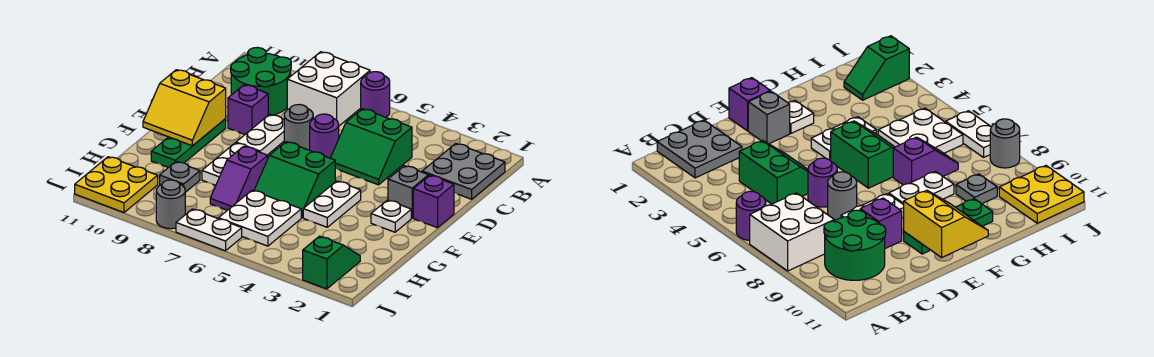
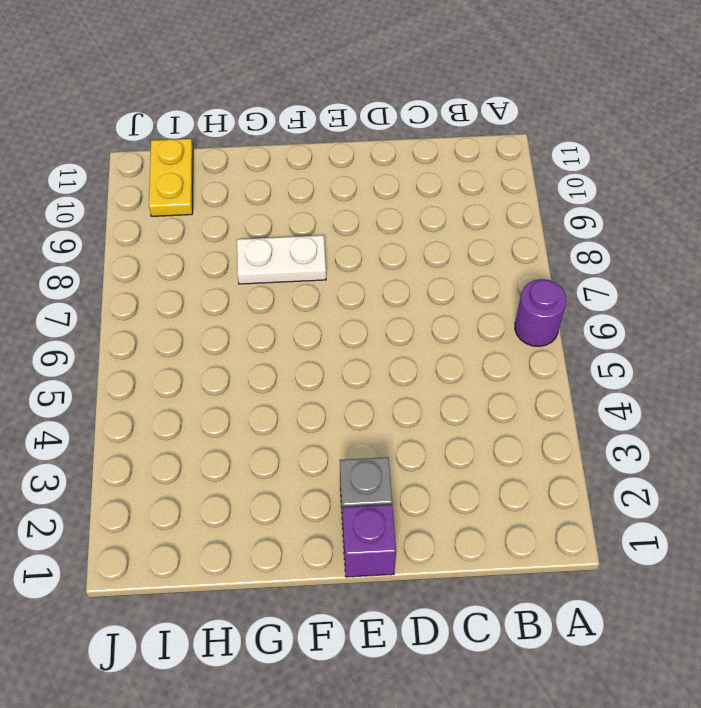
yellow 1x2 plate [149,139,193,216] -> yellow 2x2 plate [75,157,158,212]
none -> white 2x2 brick [287,52,370,126]
none -> grey 2x2 plate [422,143,505,199]
none -> green 2x2 round brick [231,48,291,115]

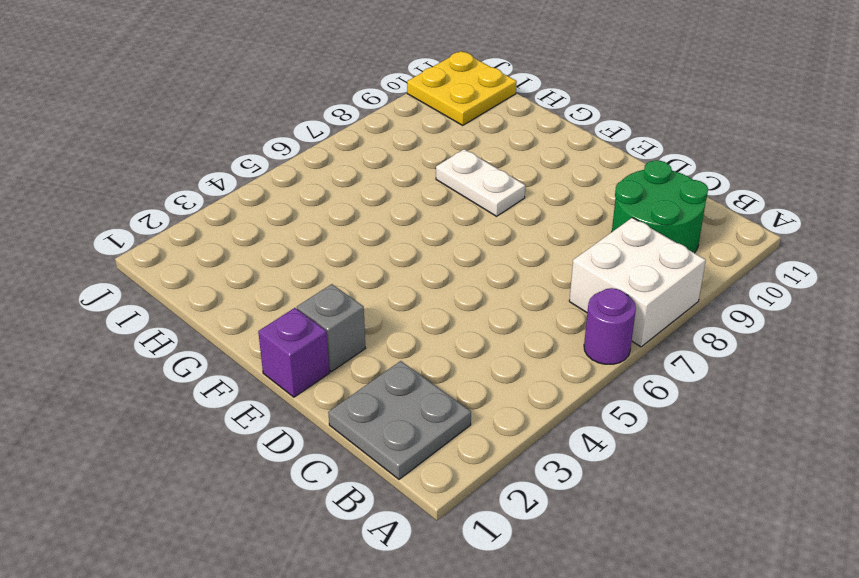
none -> green 2x2 slope [331,109,412,185]
none -> purple 1x1 round brick [310,114,339,158]
none -> grey 1x1 round brick [284,104,313,150]

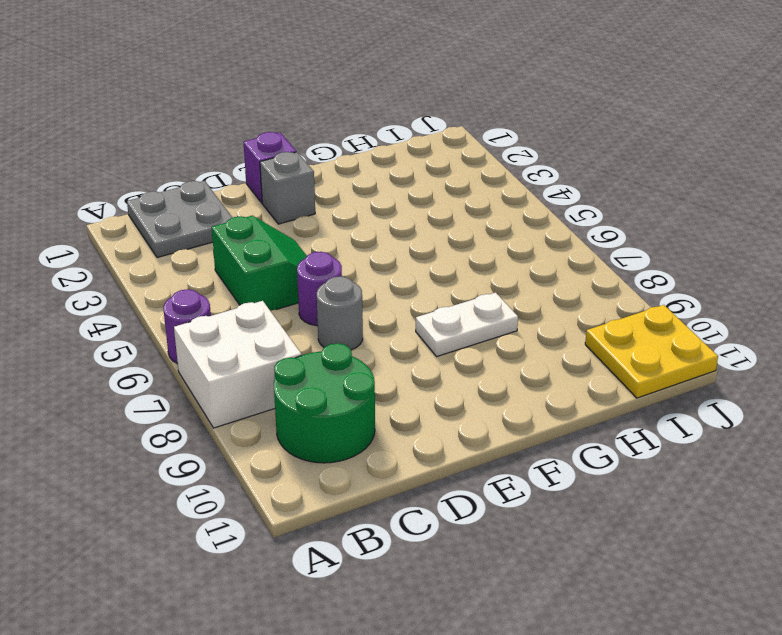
none -> white 1x2 plate [236,115,284,155]
none -> purple 1x1 brick [228,85,268,134]
none -> green 1x3 plate [151,119,226,168]

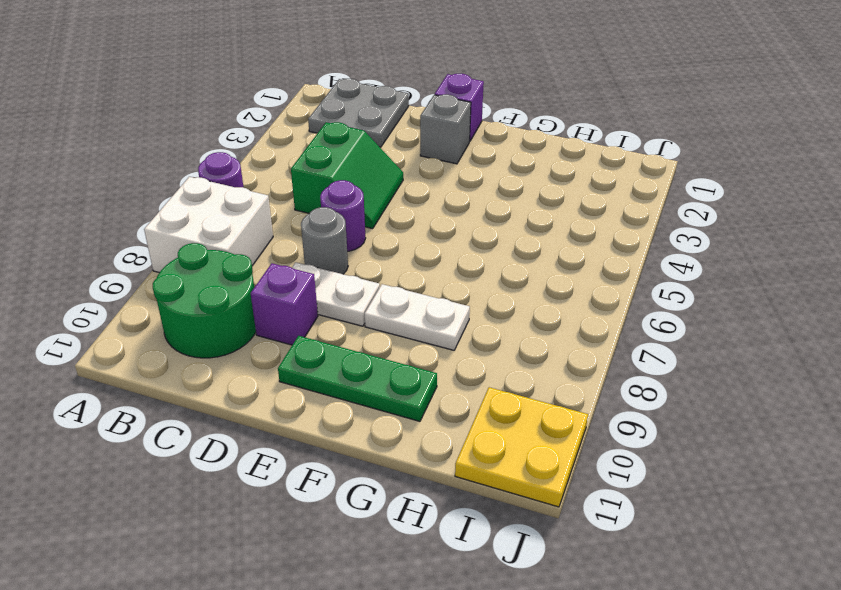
none -> white 1x1 plate [371,200,411,232]
none -> white 1x2 plate [303,181,361,227]
none -> green 2x2 slope [254,142,335,218]

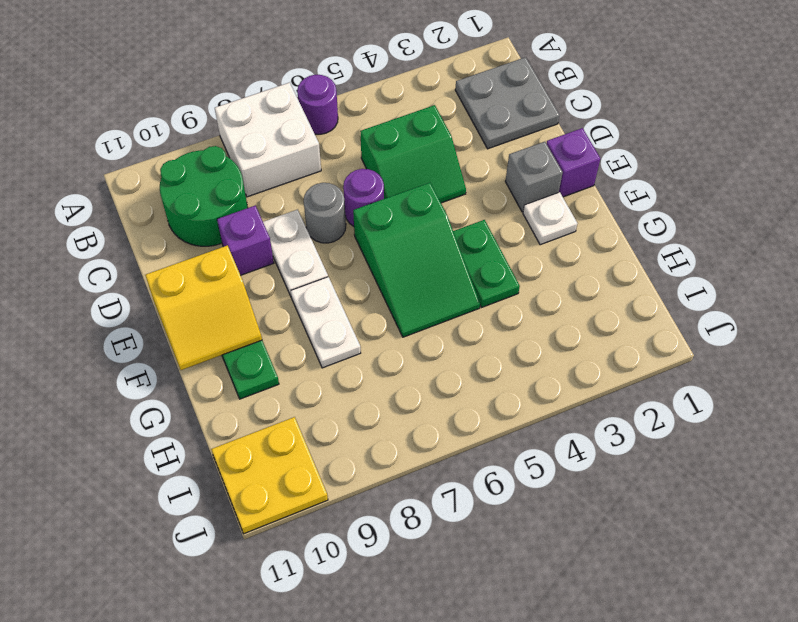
green 2x3 slope [353,183,480,337] -> green 2x2 slope [254,142,335,218]
green 1x2 plate [453,220,520,307] -> white 1x2 plate [303,181,361,227]
none -> purple 1x2 slope [210,146,268,210]
none -> white 2x2 plate [218,190,301,246]
none -> grey 1x1 plate [160,162,200,192]

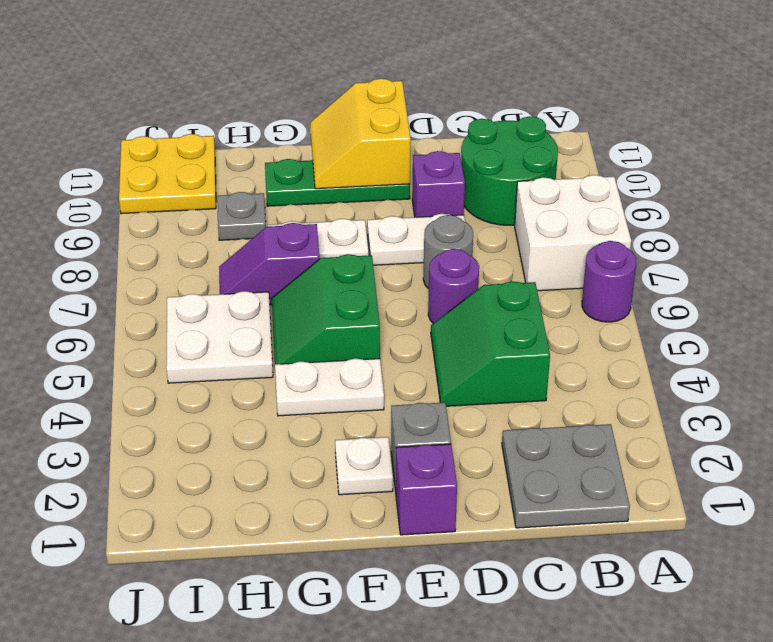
none -> green 1x2 slope [303,236,360,289]
none -> white 1x2 plate [176,209,242,251]
none -> grey 1x1 round brick [156,180,185,229]

